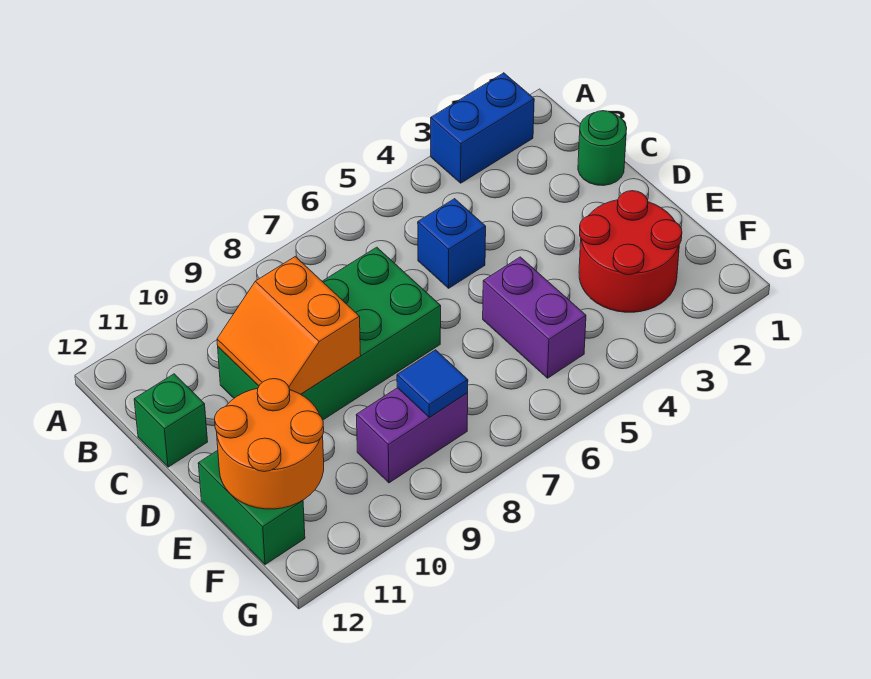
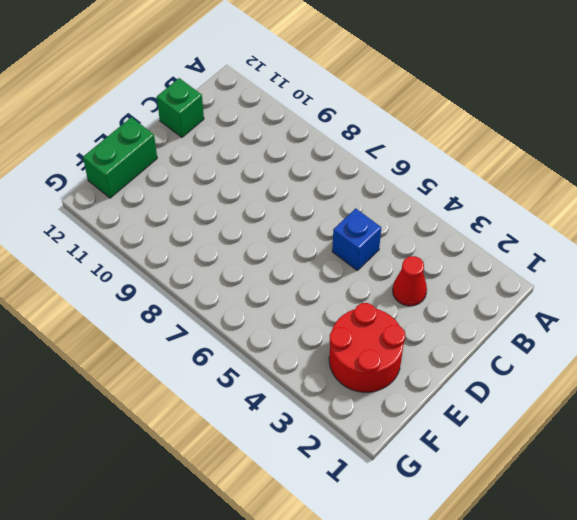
red 1x1 cone [393,256,427,306] -> none
none -> blue 1x2 brick [431,73,534,183]
none -> green 1x1 round brick [578,111,627,186]
none -> green 2x4 brick [218,247,441,420]

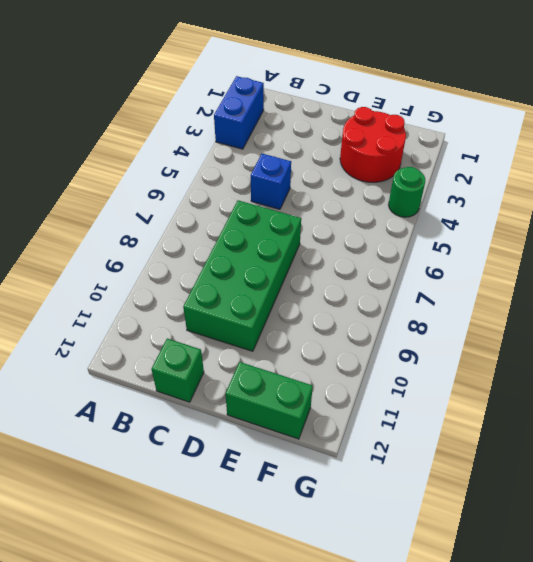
green 1x1 round brick [388,167,425,217] -> green 1x1 round brick moved to [578,111,627,186]
none -> purple 1x2 brick [483,257,586,378]
none -> purple 1x2 brick [356,388,468,483]
none -> orange 2x2 slope [217,257,361,394]

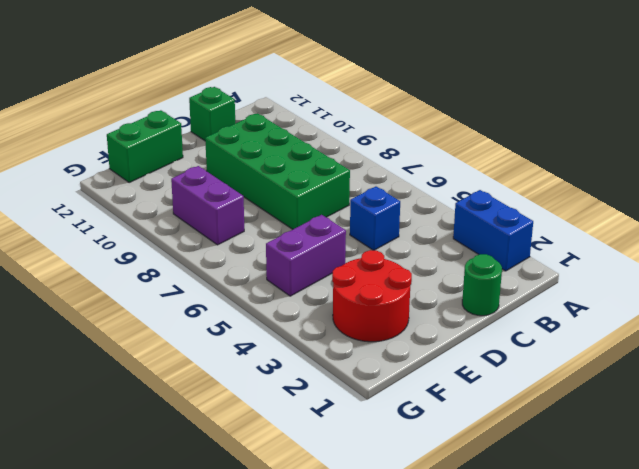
none -> orange 2x2 slope [217,257,361,394]
none -> orange 2x2 round brick [215,379,324,509]
none -> blue 1x1 tile [397,350,468,417]

